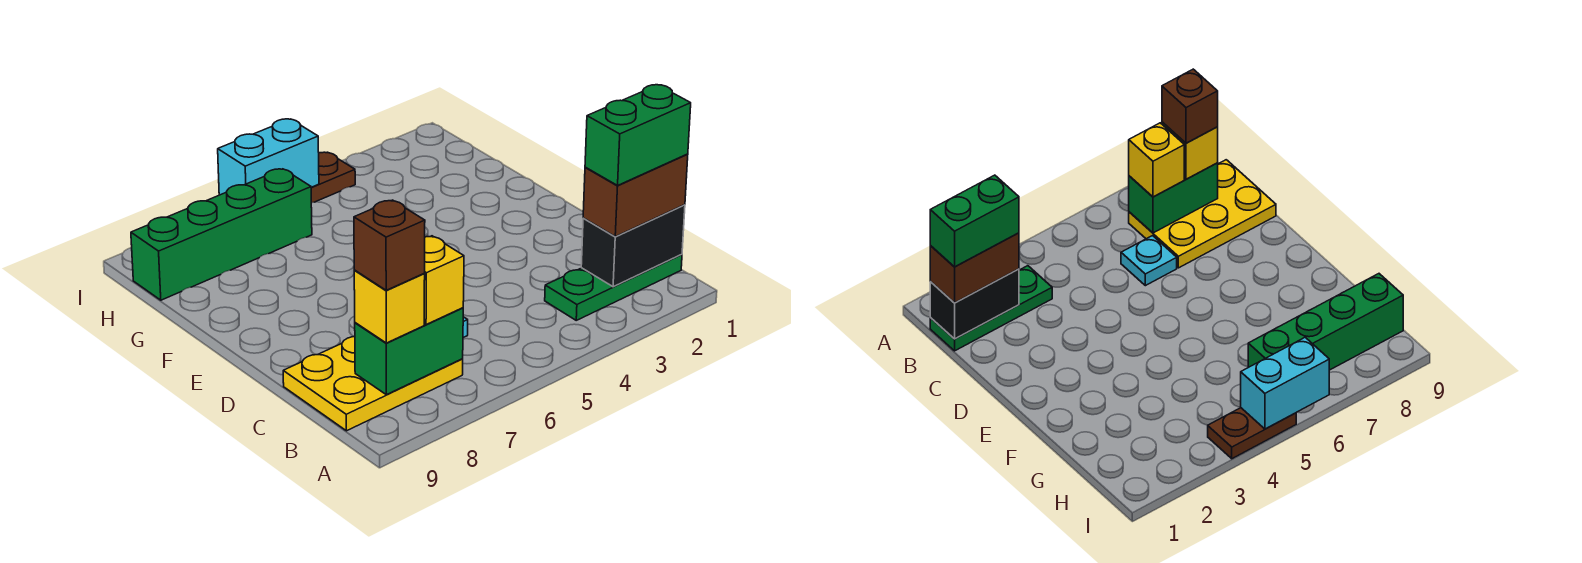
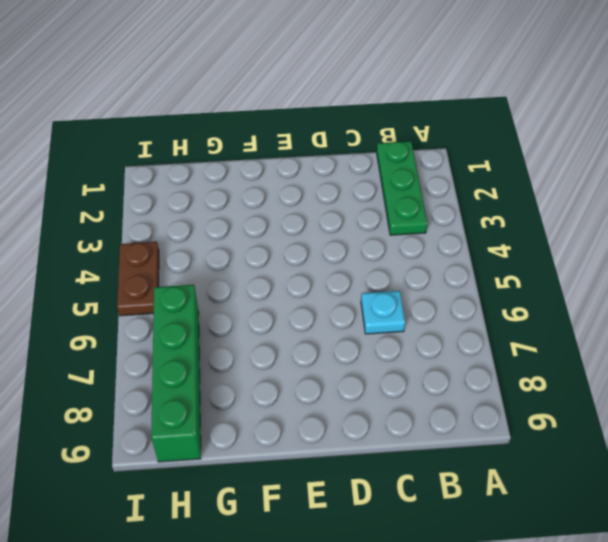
none -> yellow 2x3 plate [283,337,463,431]
none -> black 1x2 brick [581,205,685,287]
none -> green 1x2 brick [355,308,463,395]

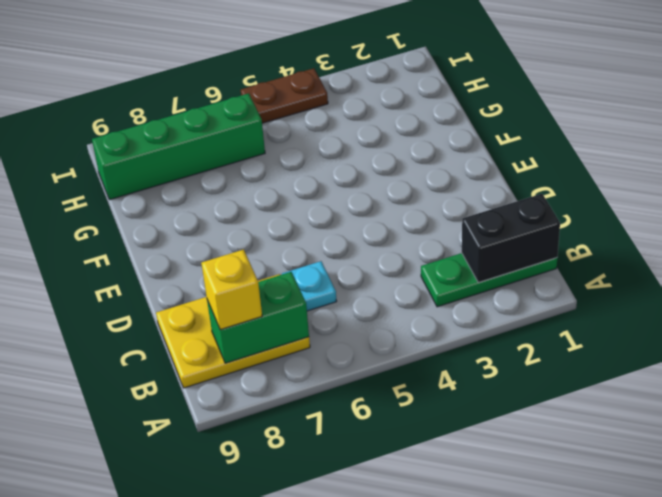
none -> cyan 1x2 brick [218,119,319,195]
none -> brown 1x2 brick [583,154,688,237]
none -> yellow 1x1 brick [424,236,464,325]

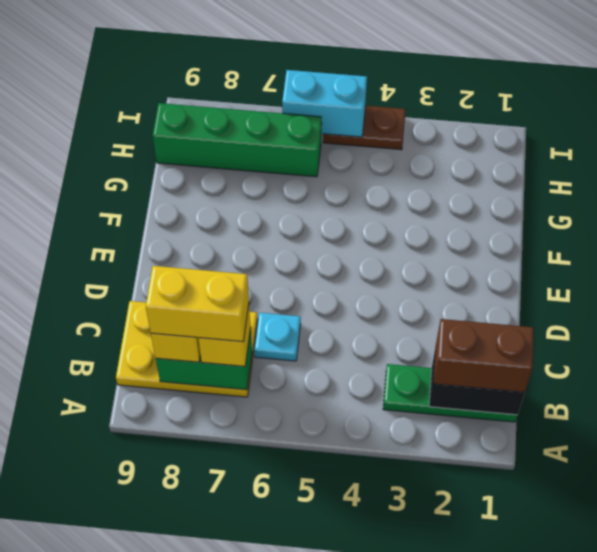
yellow 1x2 brick [146,266,249,342] -> brown 1x1 brick [354,200,425,290]
none -> green 1x2 brick [585,85,691,185]

